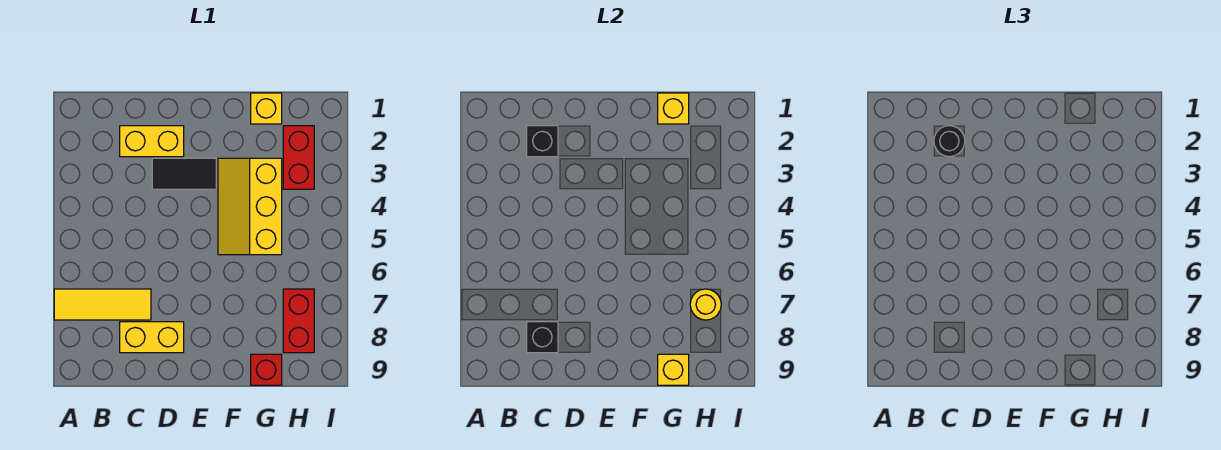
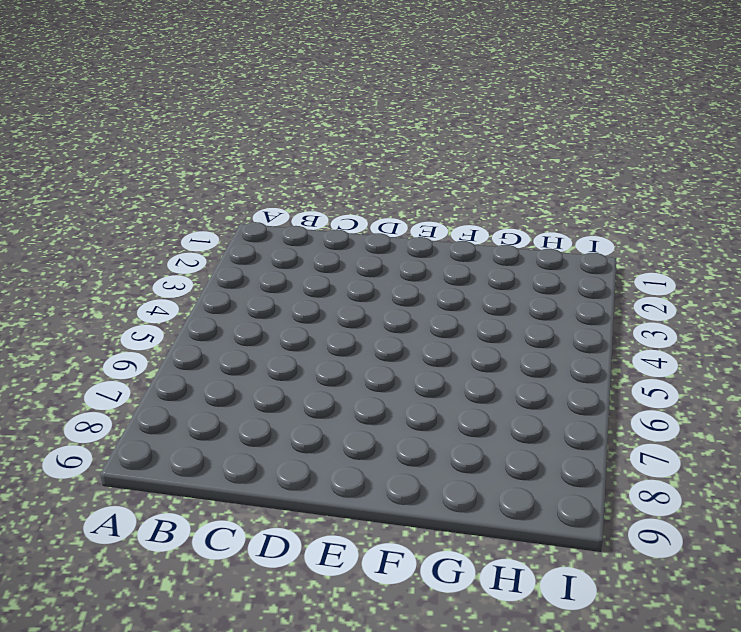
none -> yellow 1x3 tile [54,289,151,320]
none -> yellow 1x2 brick [120,126,184,157]
none -> yellow 1x2 brick [120,322,184,353]

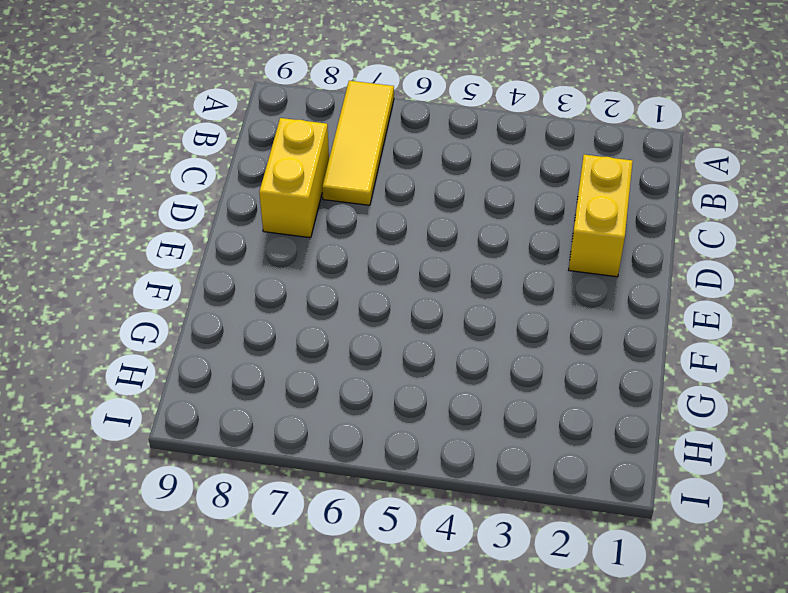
none -> black 1x2 tile [152,158,216,189]
none -> yellow 2x3 slope [218,158,282,255]
none -> yellow 1x1 brick [251,93,282,124]

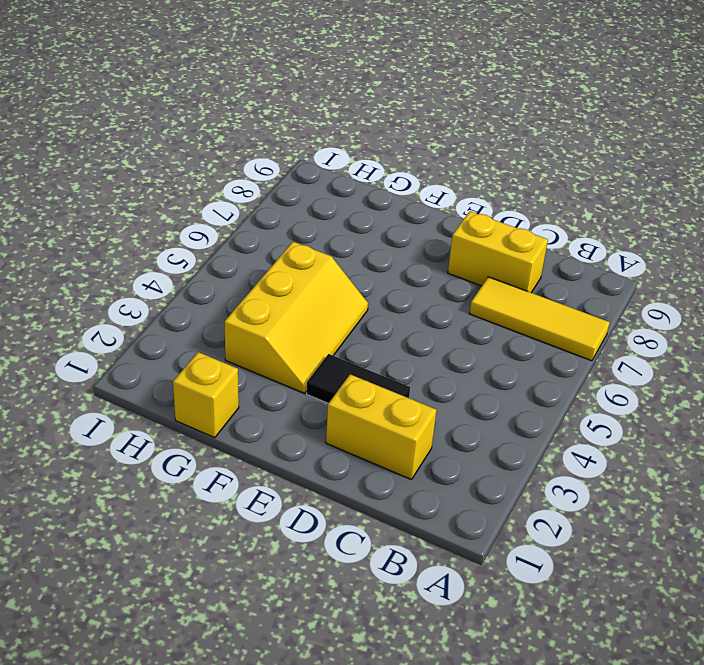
none -> red 1x1 brick [251,354,282,385]
none -> red 1x2 brick [283,126,314,189]
none -> red 1x2 brick [283,289,314,353]

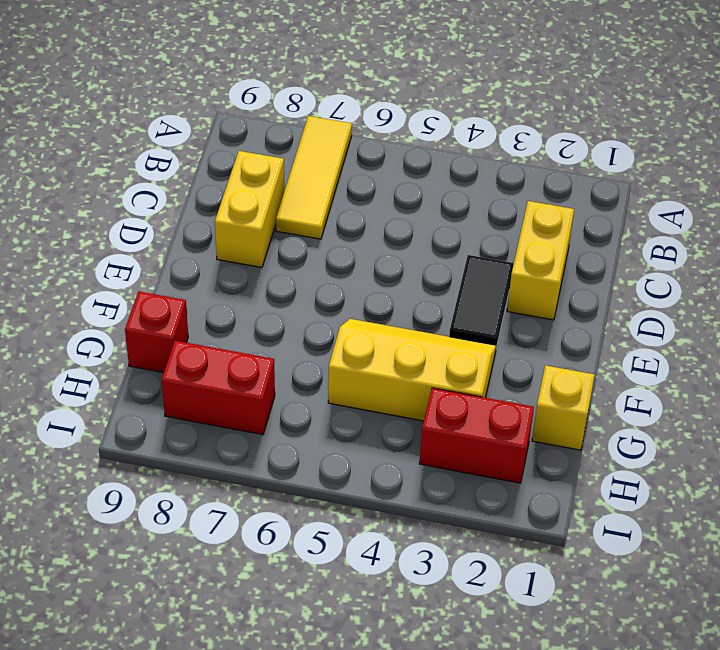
none -> black 1x1 brick [527,126,558,157]
none -> black 1x1 brick [527,322,558,353]
none -> yellow 1x1 brick [658,93,689,124]

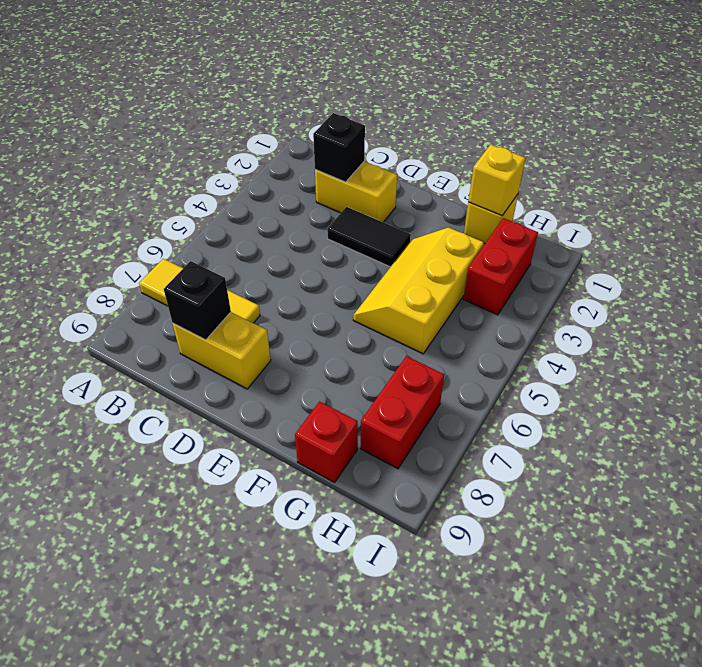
none -> yellow 1x1 brick [658,354,689,385]
none -> yellow 1x1 round brick [690,289,721,320]
none -> black 1x1 round brick [934,126,965,157]

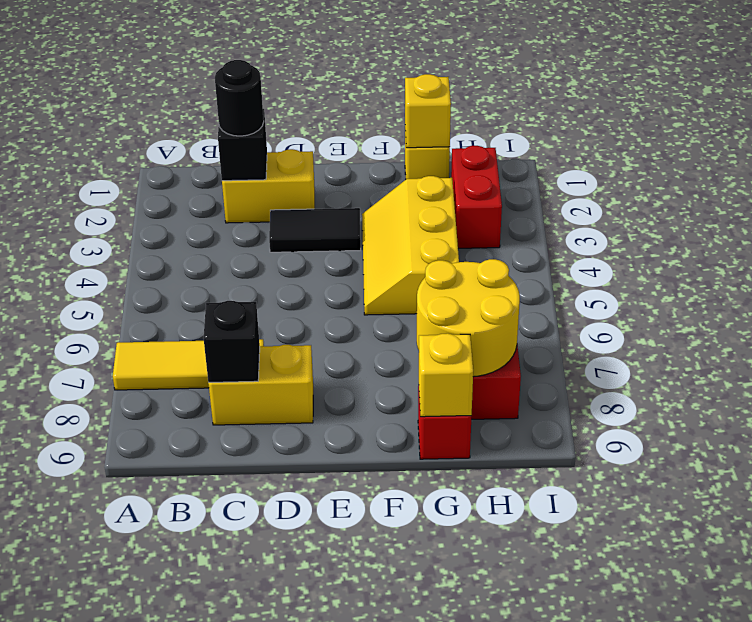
yellow 2x2 round brick [417,259,520,377] -> yellow 1x1 round brick [690,289,721,320]

